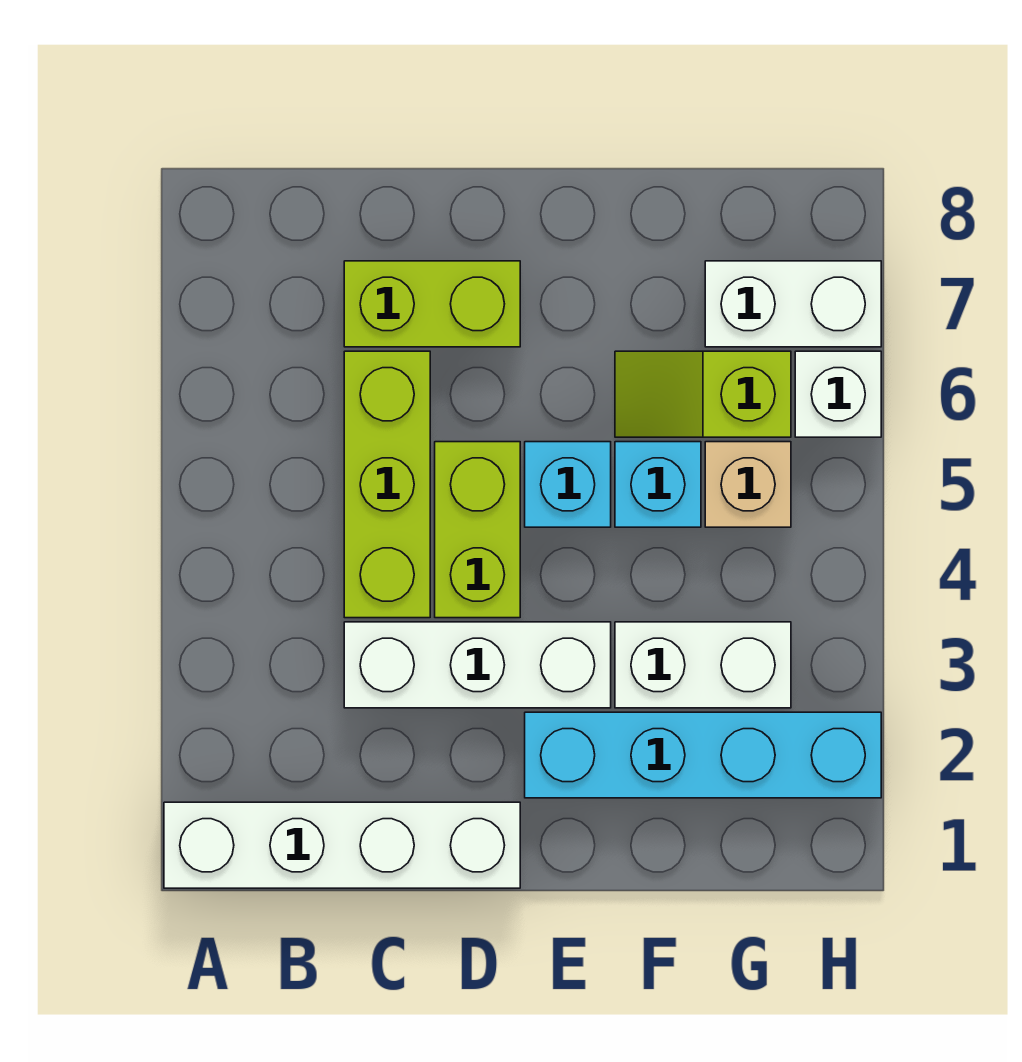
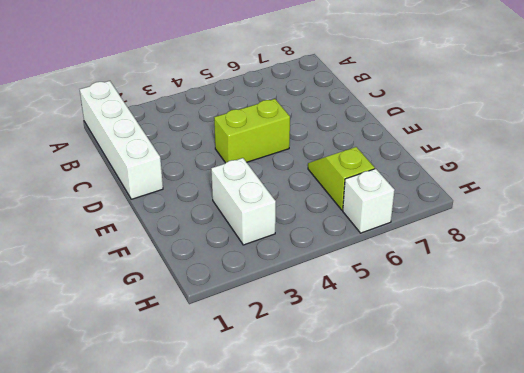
none -> white 1x3 brick [344,622,611,708]
none -> lime 1x3 brick [344,351,430,618]
none -> lime 1x2 brick [344,261,520,347]

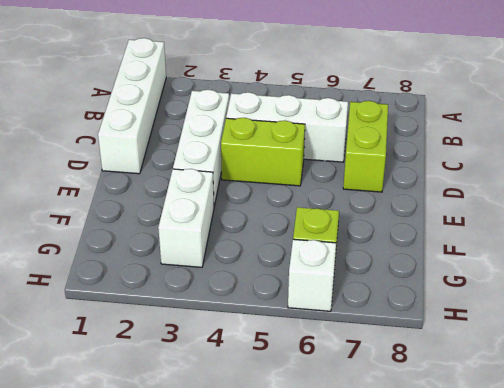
white 1x3 brick [226,92,348,162] -> lime 1x3 brick [344,351,430,618]
none -> cyan 1x4 brick [525,712,881,798]
none -> cyan 1x1 brick [525,442,611,527]
none -> cyan 1x1 brick [615,442,701,527]

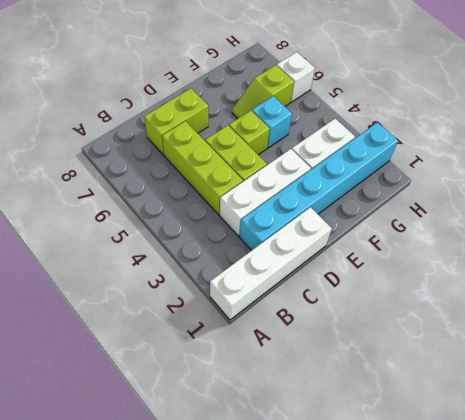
cyan 1x6 brick [239,123,398,251] -> cyan 1x4 brick [525,712,881,798]
lime 1x1 brick [229,111,270,155] -> cyan 1x1 brick [525,442,611,527]
none -> tan 1x1 brick [705,442,791,527]
none -> white 1x2 brick [705,261,881,347]

